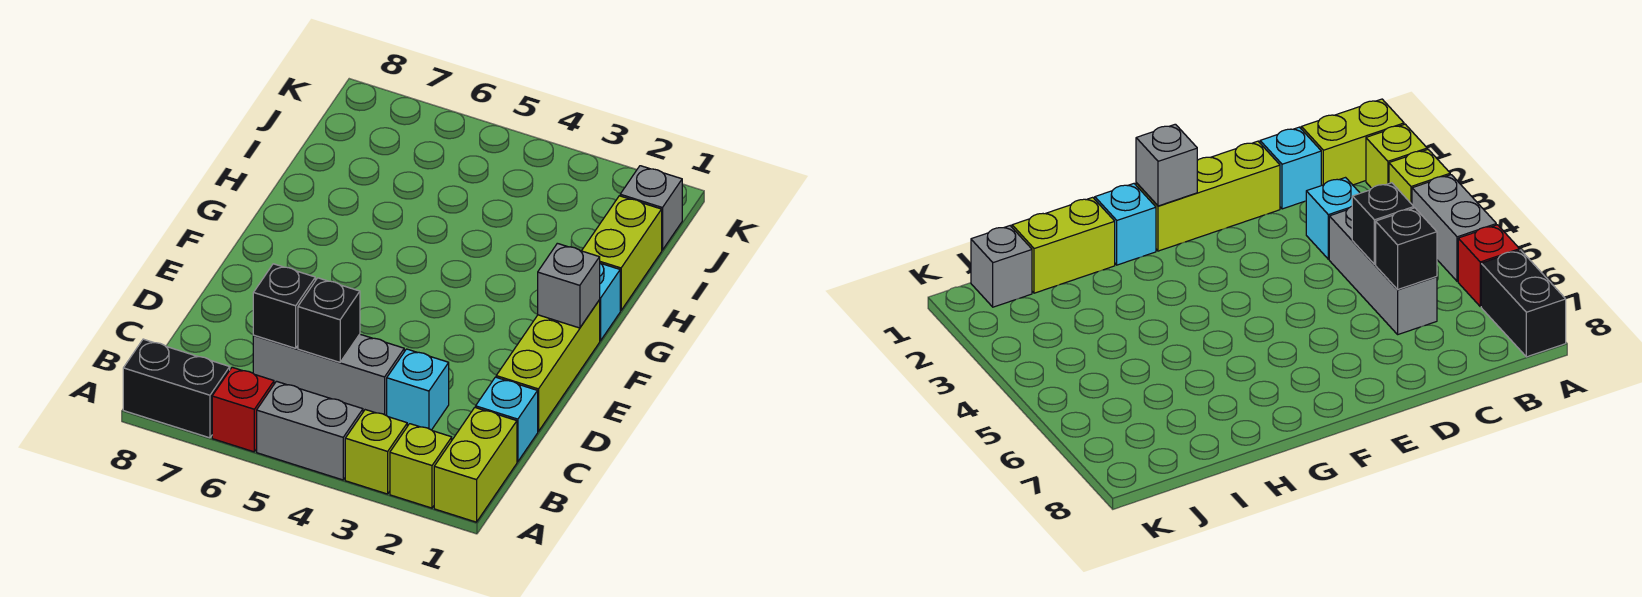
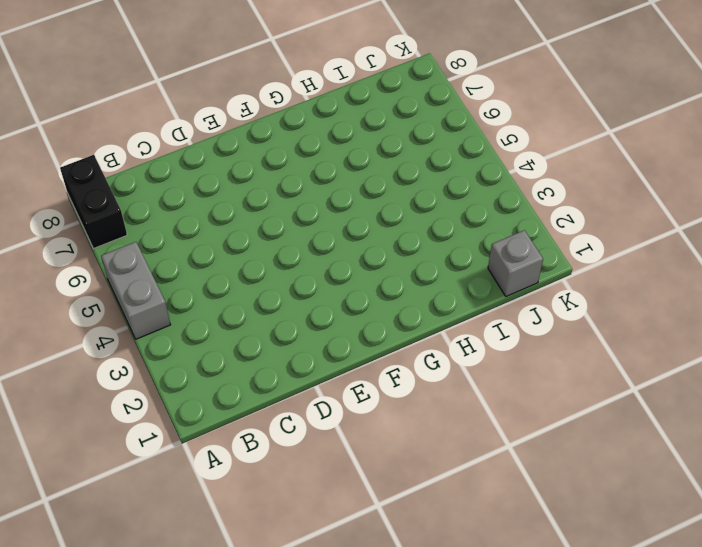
none -> lime 1x2 brick [434,407,517,522]
none -> lime 1x1 brick [390,424,452,508]
none -> lime 1x1 brick [345,410,407,494]

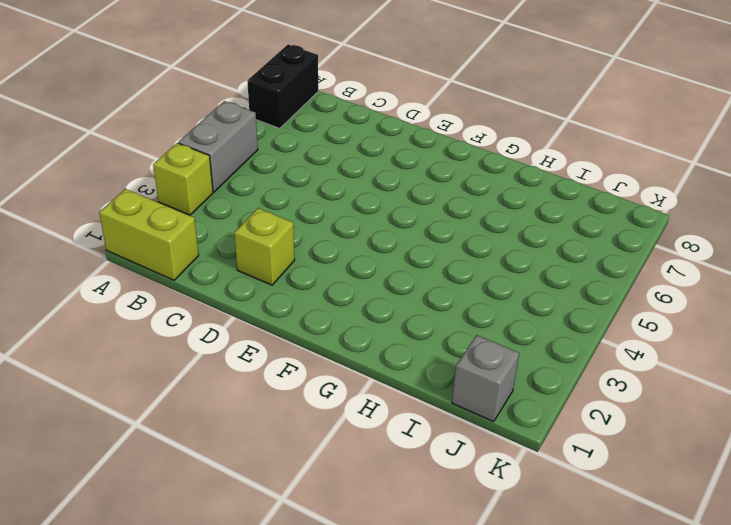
lime 1x1 brick [234,208,295,285] -> lime 1x1 brick moved to [390,424,452,508]
none -> red 1x1 brick [212,367,274,452]
none -> cyan 1x1 brick [476,377,538,462]
none -> cyan 1x1 brick [387,349,449,430]

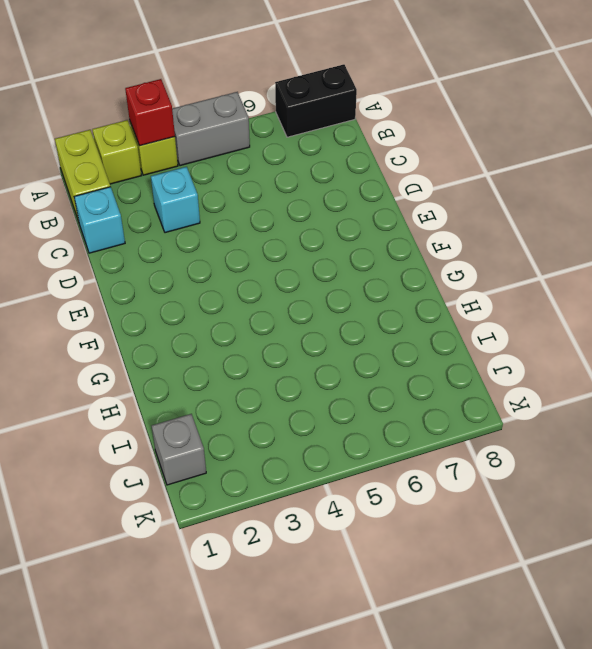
red 1x1 brick [125,79,175,146] -> red 1x1 brick moved to [212,367,274,452]
none -> grey 1x3 brick [253,334,404,416]
none -> lime 1x3 brick [496,300,600,432]
none -> cyan 1x1 brick [599,263,620,341]

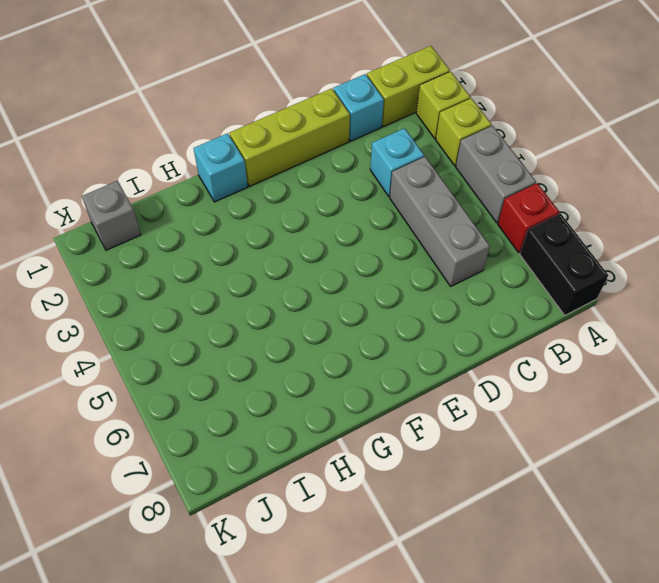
none -> lime 1x2 brick [582,196,662,311]
none -> black 1x1 brick [298,278,360,362]
none -> black 1x1 brick [253,264,315,348]

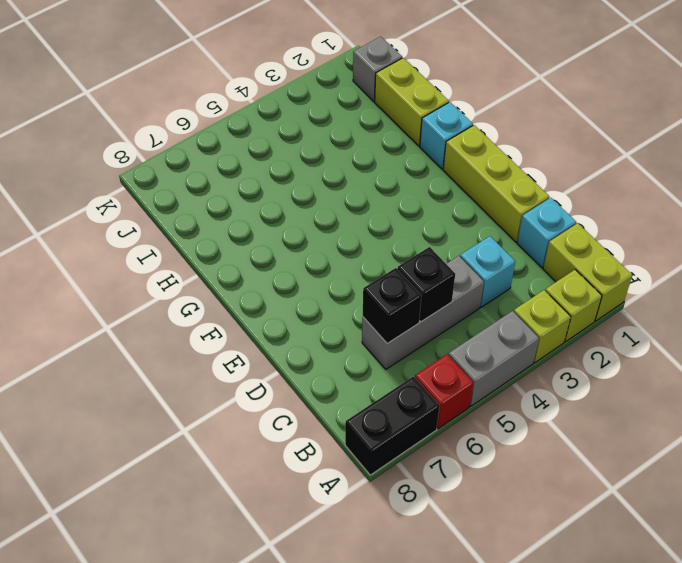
none -> grey 1x1 brick [538,243,600,328]

